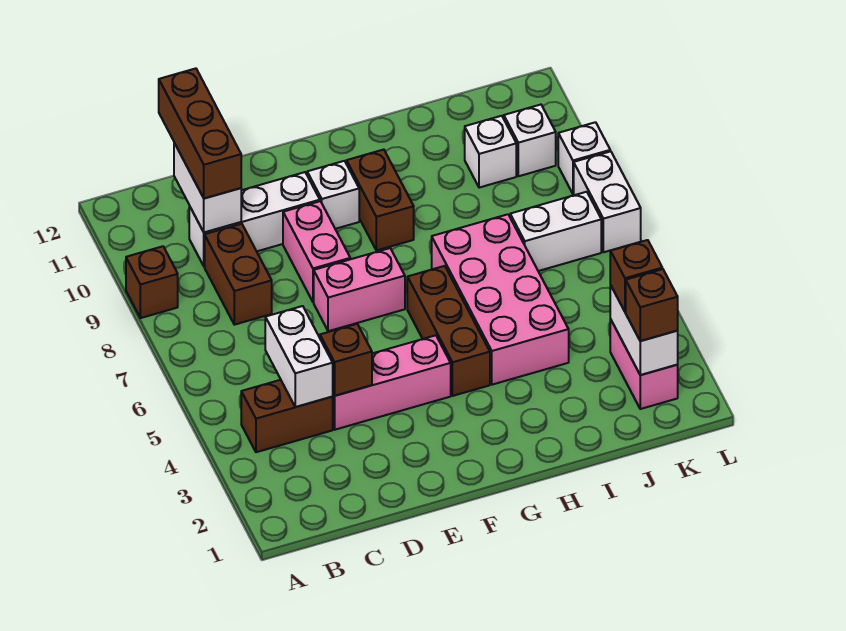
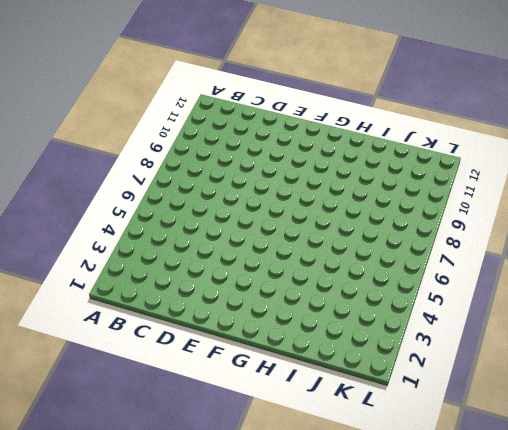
none -> brown 1x1 brick [126,246,178,318]
none -> brown 1x2 brick [241,380,333,452]
none -> brown 1x2 brick [205,224,272,325]

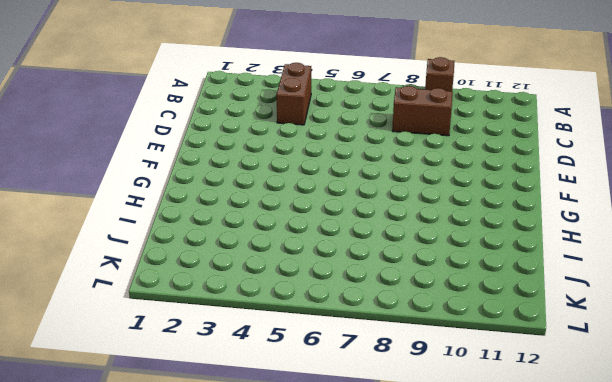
none -> white 1x3 brick [189,172,320,266]
none -> pink 1x3 brick [332,335,451,430]
none -> pink 1x2 brick [314,248,405,331]

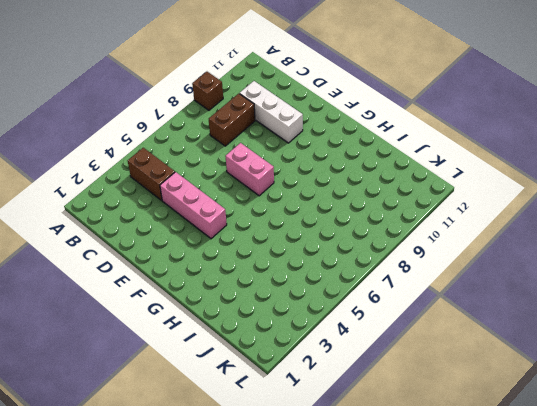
none -> pink 1x2 brick [283,201,350,302]
none -> white 1x1 brick [307,161,359,229]
none -> brown 1x3 brick [407,266,490,396]

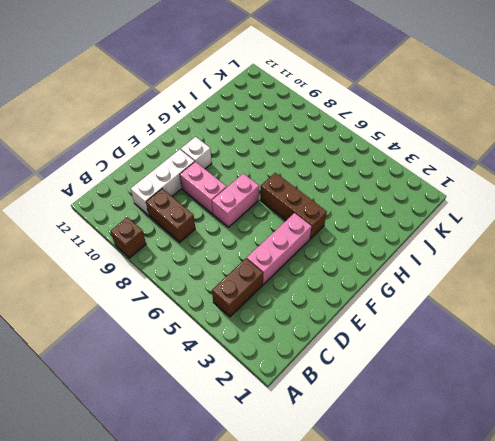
none -> brown 1x2 brick [346,150,414,250]
none -> pink 2x4 brick [432,214,569,385]
none -> white 1x2 brick [510,192,601,271]

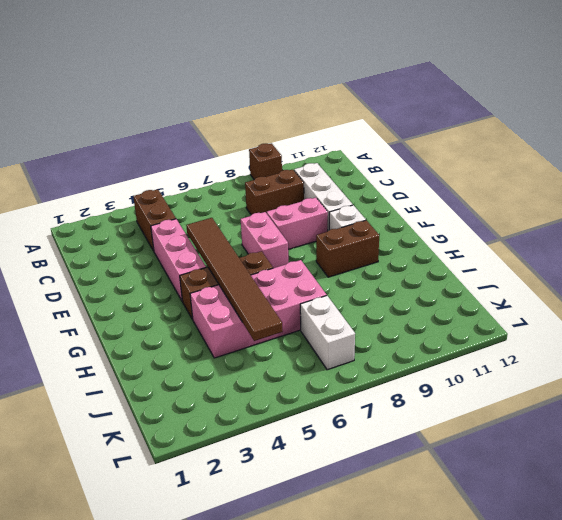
brown 1x6 tile [186,218,283,341] -> none
none -> white 1x1 brick [465,116,516,188]
none -> pink 1x2 brick [610,319,678,409]
none -> white 1x1 brick [504,105,556,176]

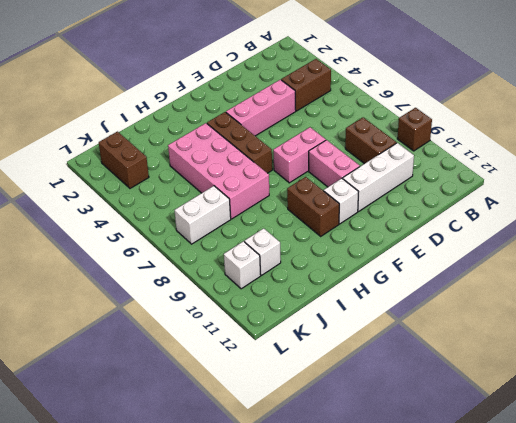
brown 1x2 brick [99,132,149,188] -> pink 1x2 brick [610,319,678,409]
none -> white 1x2 brick [574,151,641,252]
none -> white 1x1 brick [558,122,610,194]
none -> white 1x2 brick [265,306,333,407]

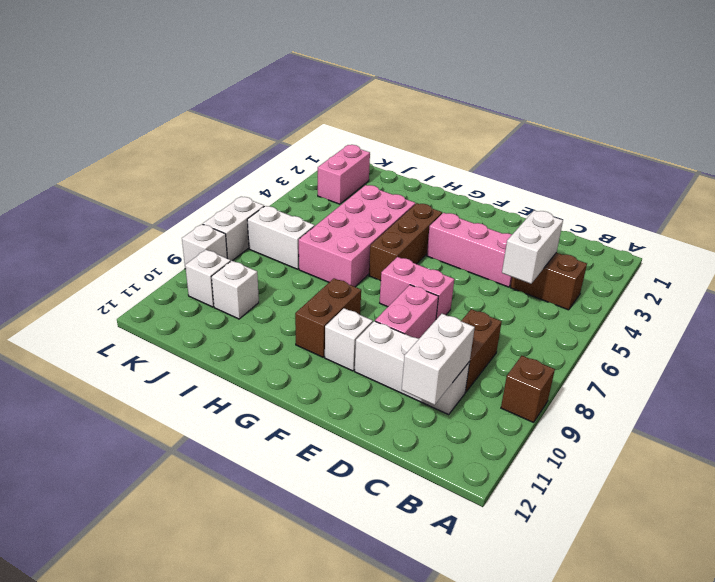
none -> brown 1x1 brick [320,324,372,396]
none -> white 1x2 brick [610,285,678,375]
none -> brown 1x3 brick [159,68,241,198]

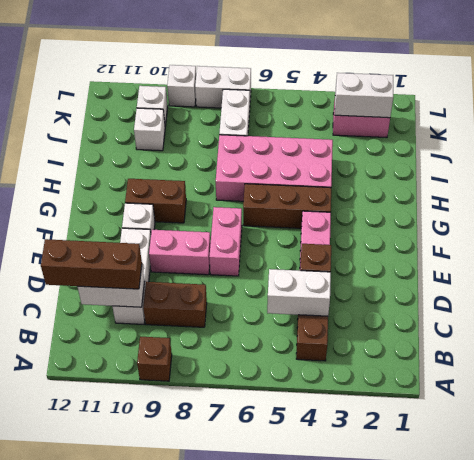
none -> brown 1x1 brick [626,269,678,341]
none -> brown 1x1 brick [610,240,662,312]

